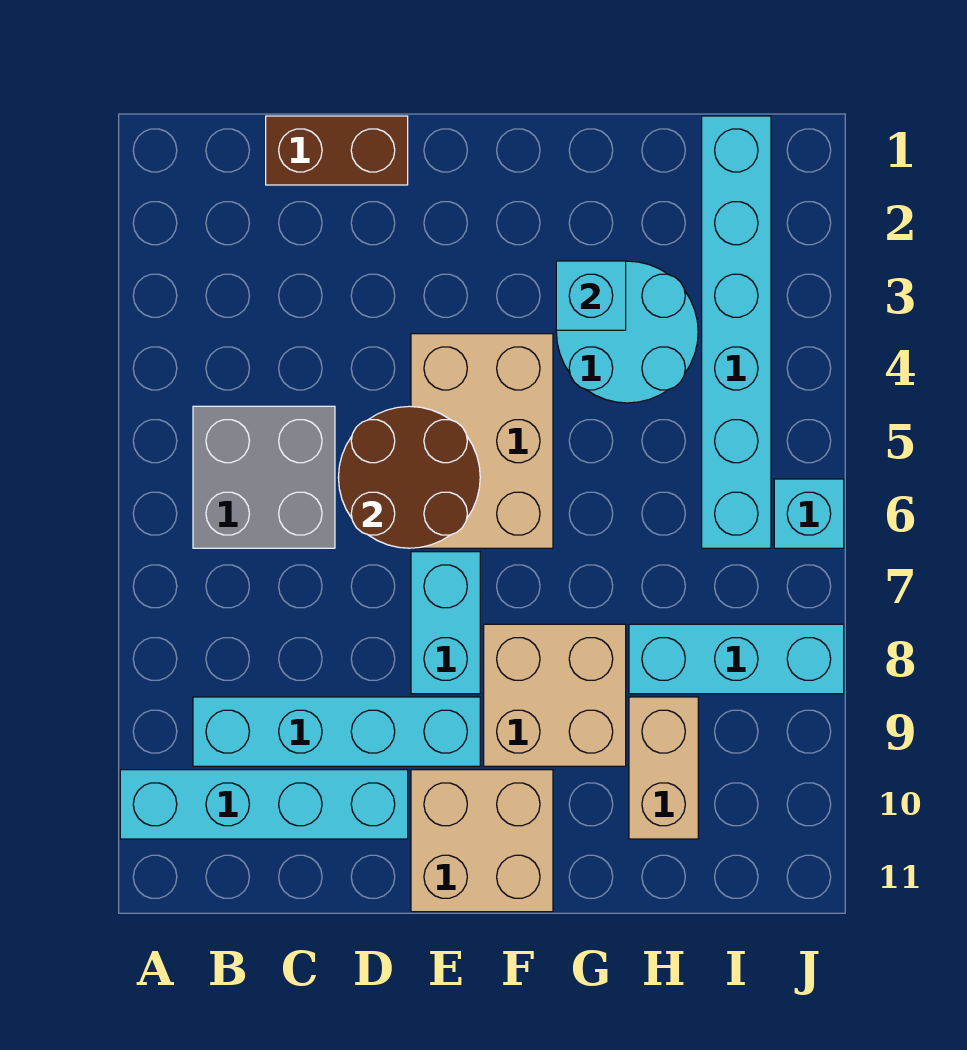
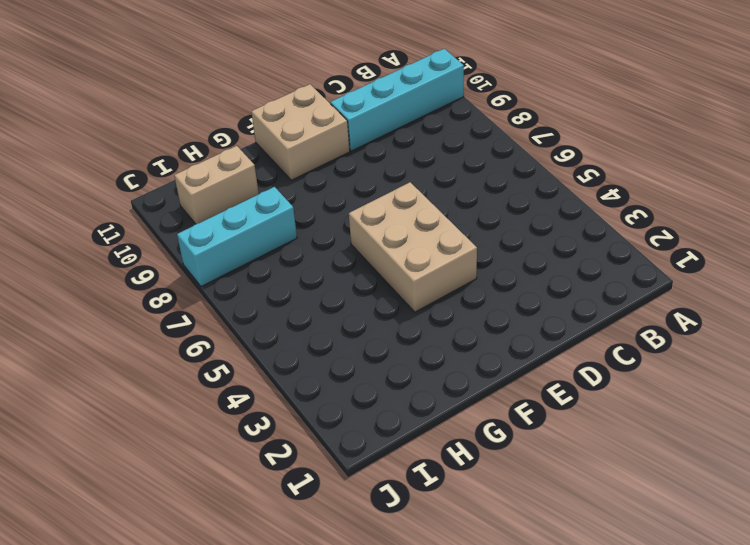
tan 1x2 brick [174,146,259,224] -> tan 1x2 brick turned to [629,697,698,839]
none -> grey 2x2 brick [193,406,335,548]
none -> cyan 1x4 brick [193,697,480,766]
none -> brown 1x2 brick [266,116,408,185]

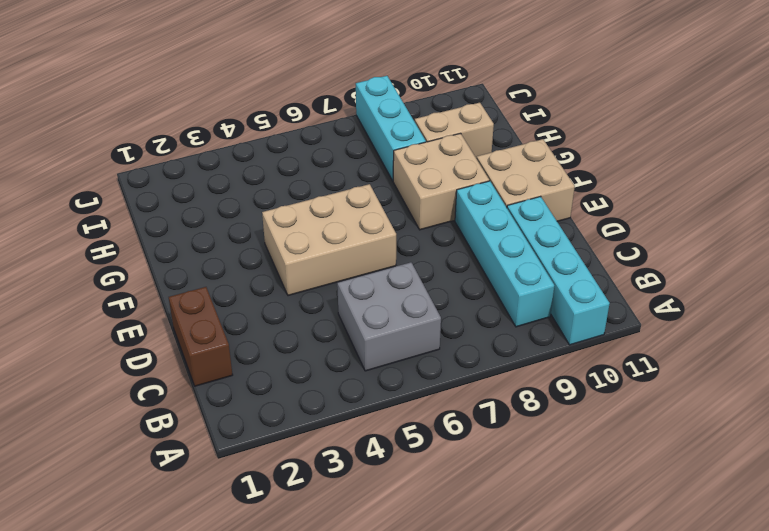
none -> cyan 1x2 brick [411,552,480,694]
none -> cyan 2x2 round brick [556,261,698,403]
none -> cyan 1x6 brick [702,116,771,548]

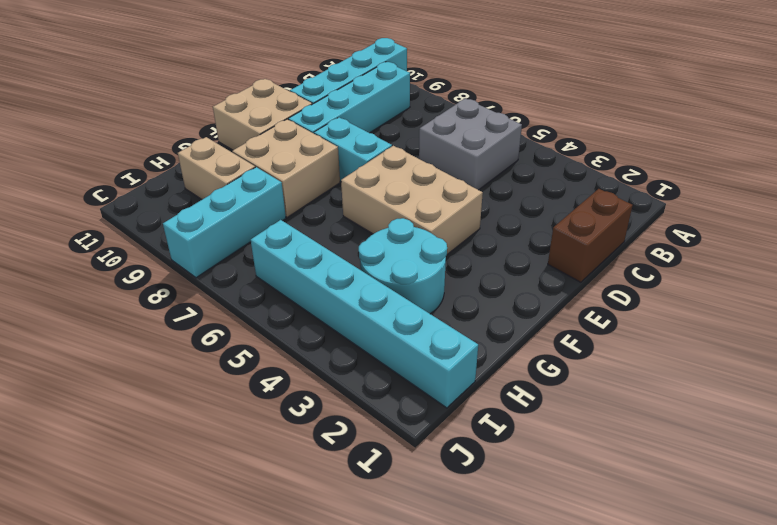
none -> cyan 1x1 brick [774,479,844,548]
none -> brown 2x2 round brick [338,406,480,548]
none -> cyan 1x1 brick [556,261,626,330]

